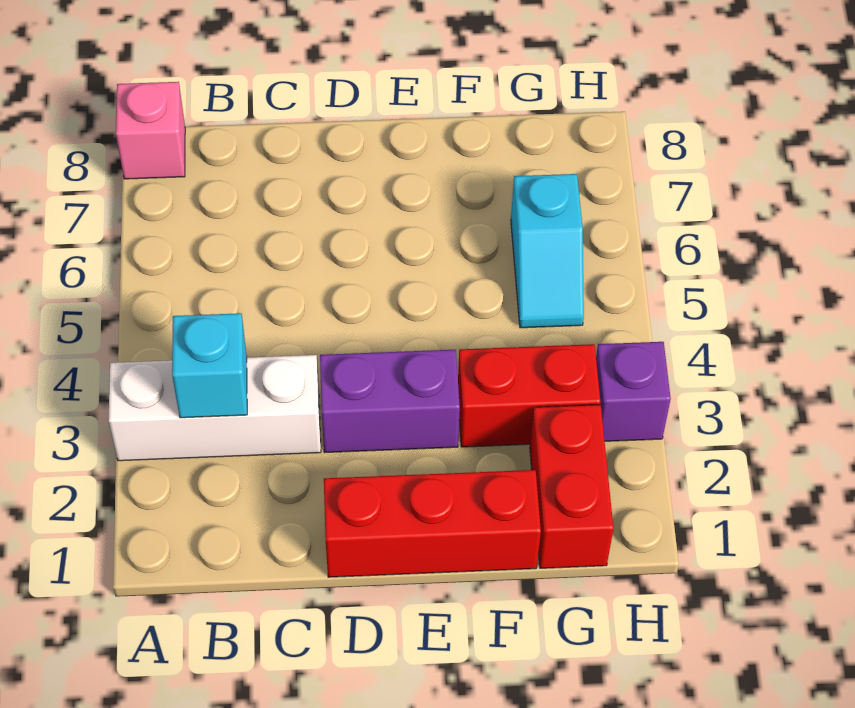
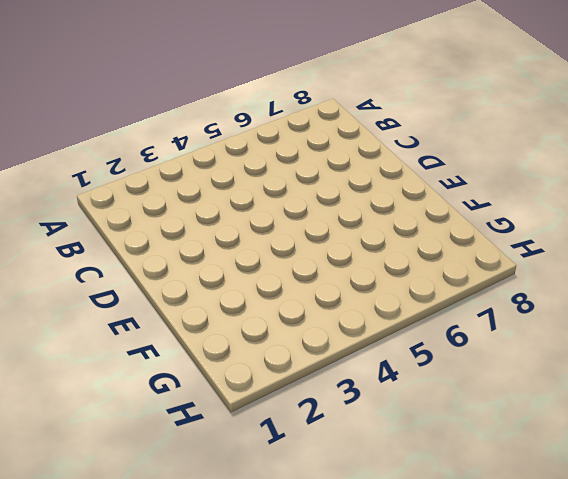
none -> white 1x3 brick [109,355,321,461]
none -> pink 1x1 brick [116,82,185,179]

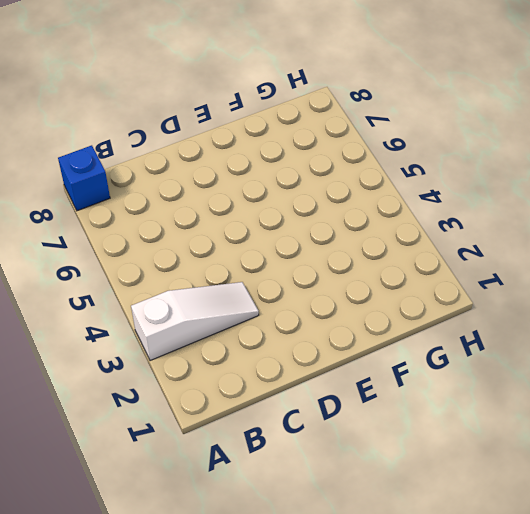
white 1x3 slope [131,282,259,361] -> white 1x3 brick [109,355,321,461]
blue 1x1 brick [58,145,110,211] -> pink 1x1 brick [116,82,185,179]
none -> red 1x3 brick [324,470,541,577]
none -> purple 1x2 brick [320,350,460,452]

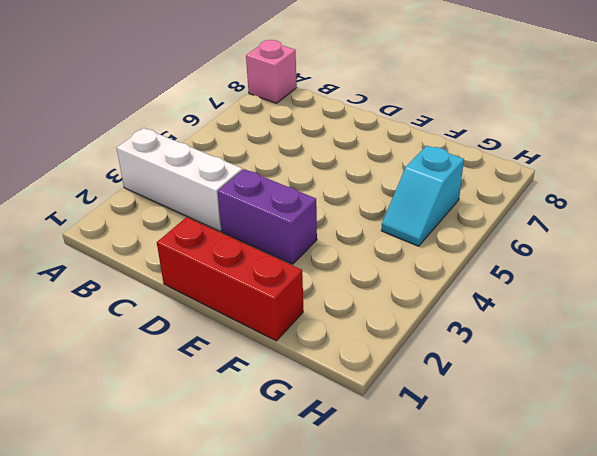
none -> red 1x2 brick [458,344,600,447]
none -> red 1x2 brick [530,405,613,568]

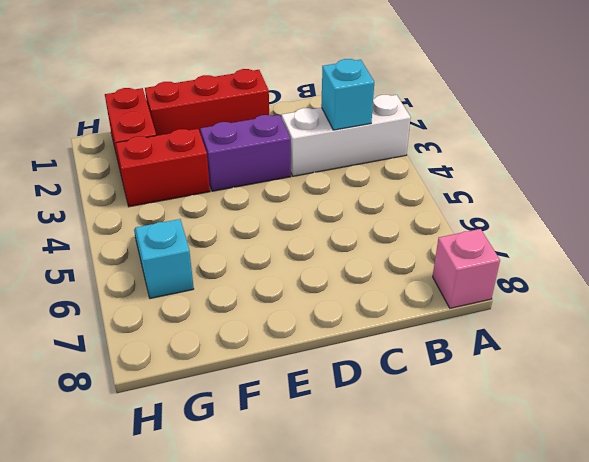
none -> purple 1x1 brick [596,342,671,441]

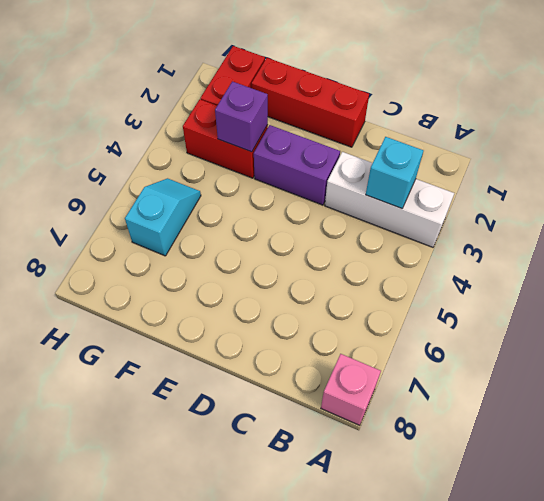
purple 1x1 brick [215,81,268,152] -> purple 1x1 brick moved to [596,342,671,441]

